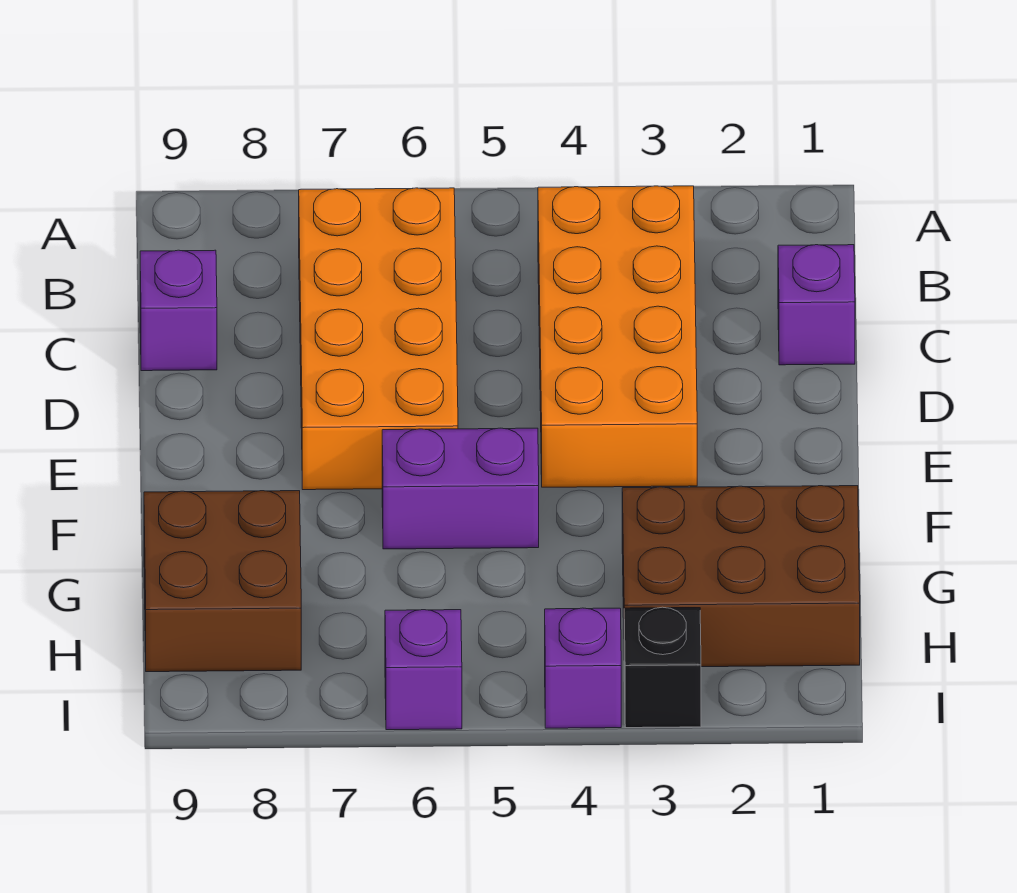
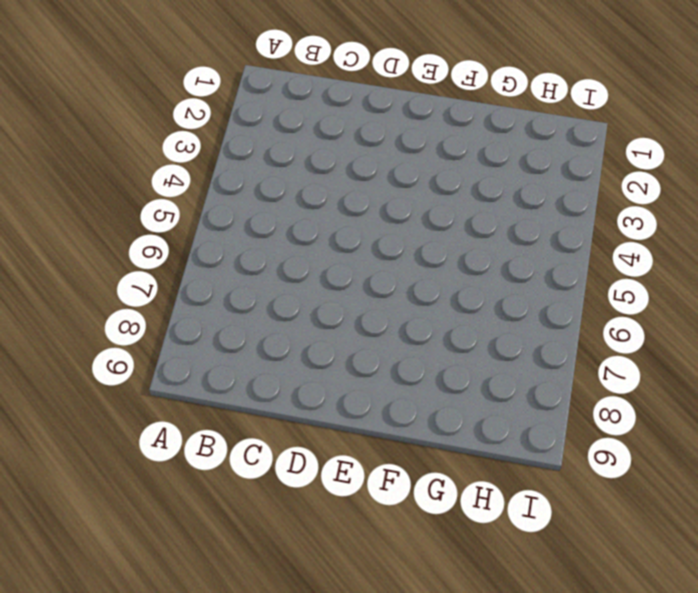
none -> orange 2x4 brick [538,186,697,487]
none -> orange 2x4 brick [299,188,458,490]

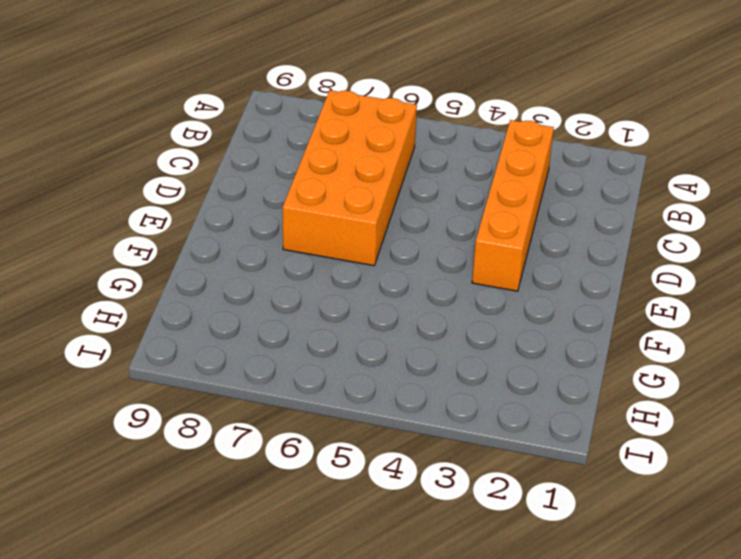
orange 1x4 brick [472,120,554,291] -> orange 2x4 brick [538,186,697,487]
none -> purple 1x1 brick [778,245,855,365]
none -> purple 1x1 brick [140,250,217,371]

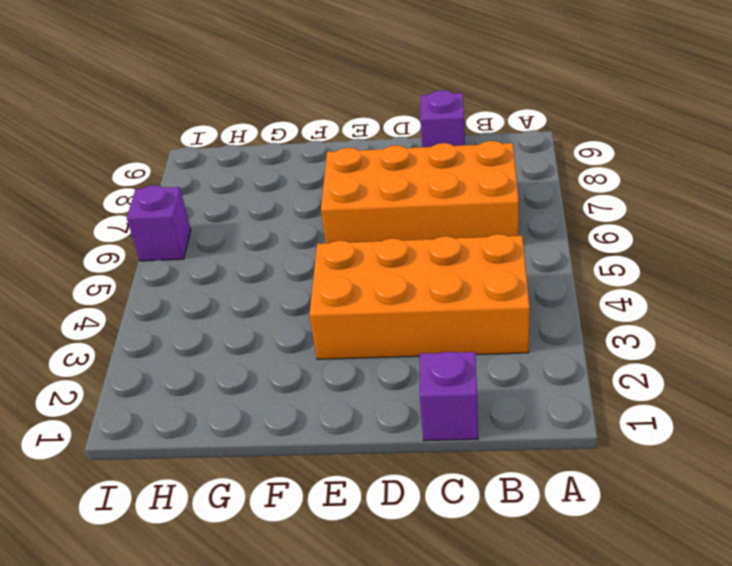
none -> purple 1x2 brick [382,428,539,549]
none -> brown 2x3 brick [622,486,860,667]

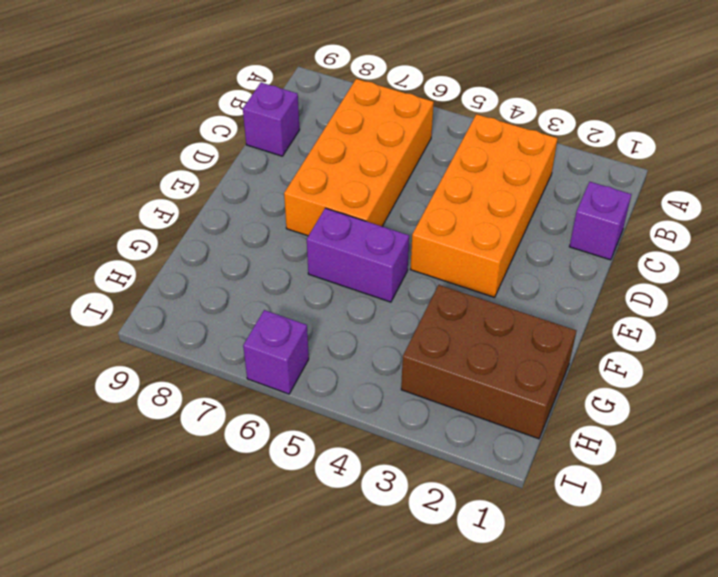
none -> brown 2x2 brick [144,491,301,672]
none -> black 1x1 brick [624,607,701,728]

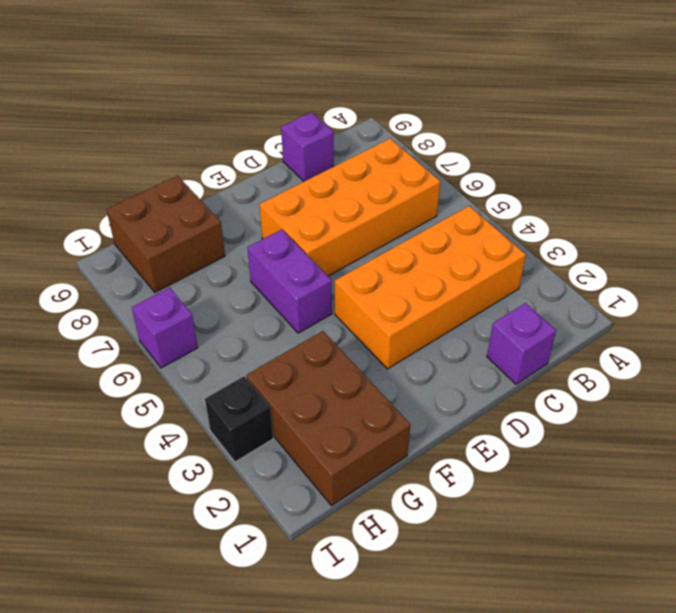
none -> purple 1x1 brick [545,608,621,728]

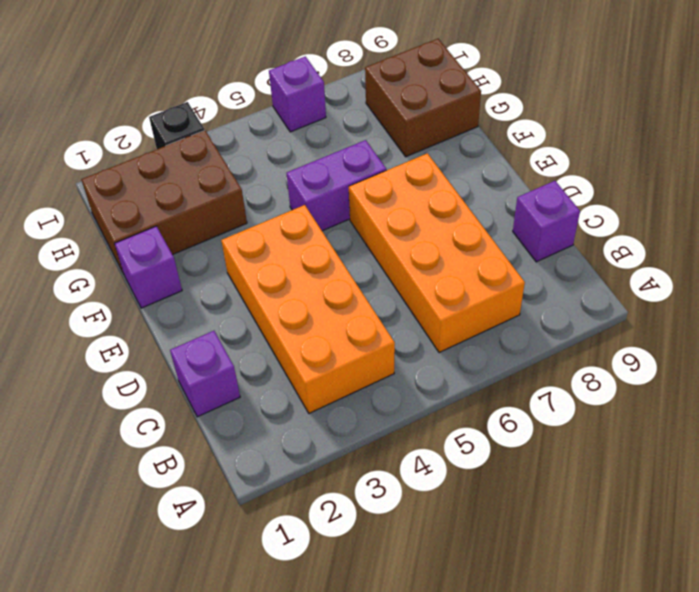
purple 1x1 brick [115,226,182,308] -> purple 1x1 brick moved to [545,608,621,728]

